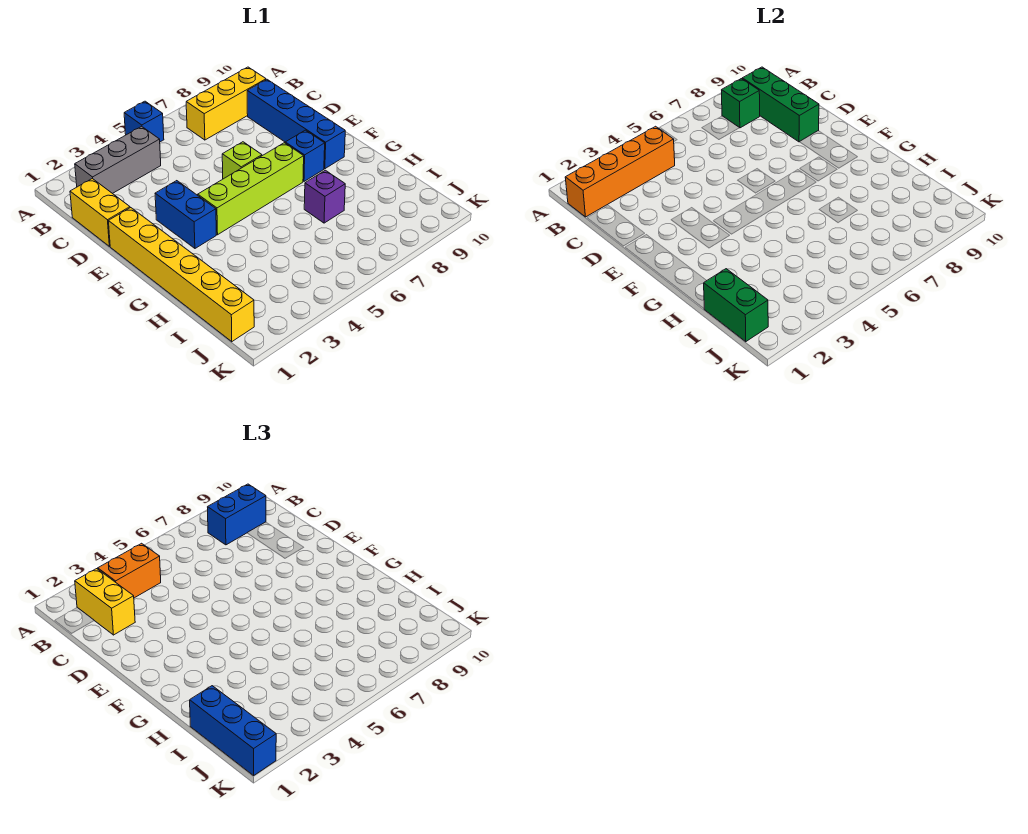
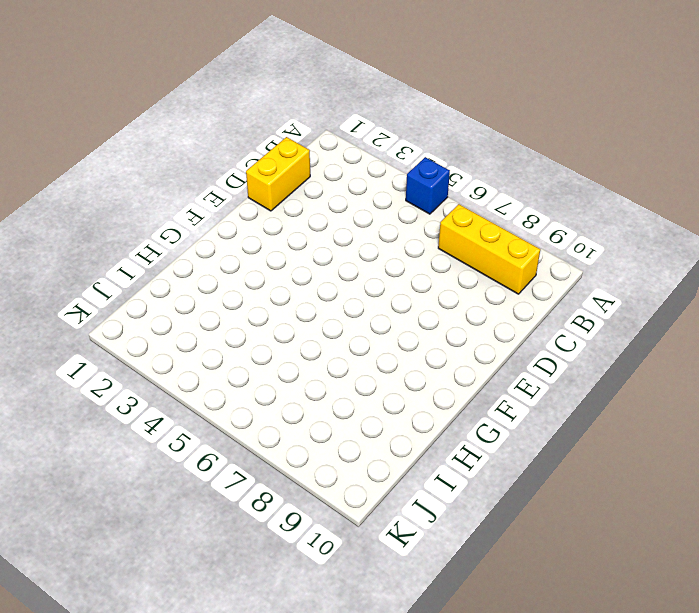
none -> grey 1x3 brick [75,126,161,194]
none -> blue 1x4 brick [247,80,345,169]
none -> yellow 1x6 brick [108,208,254,342]

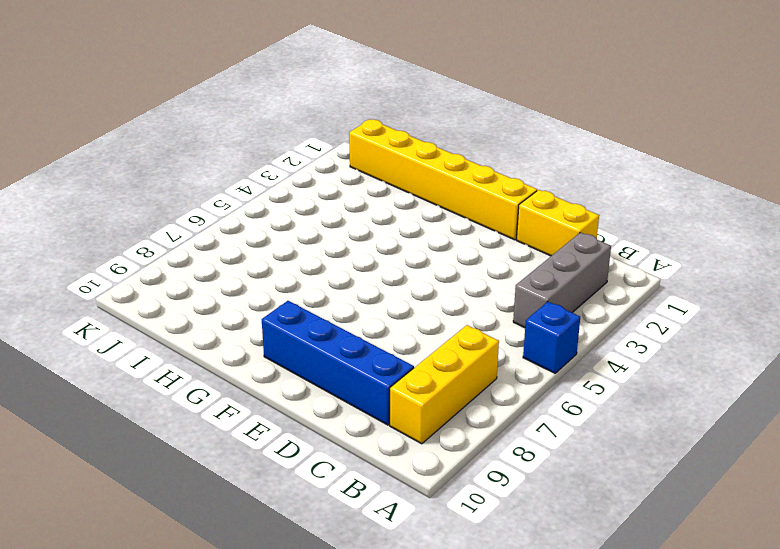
none -> blue 1x2 brick [155,181,216,248]
none -> lime 1x1 brick [222,142,262,179]
none -> lime 1x4 brick [198,143,304,235]

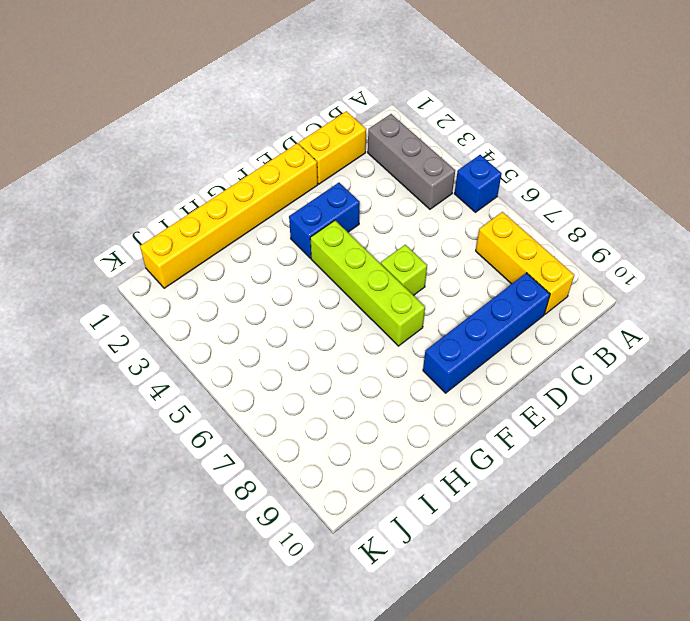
none -> blue 1x1 brick [285,130,325,181]
none -> purple 1x1 brick [304,170,345,223]
none -> orange 1x4 brick [565,126,675,217]

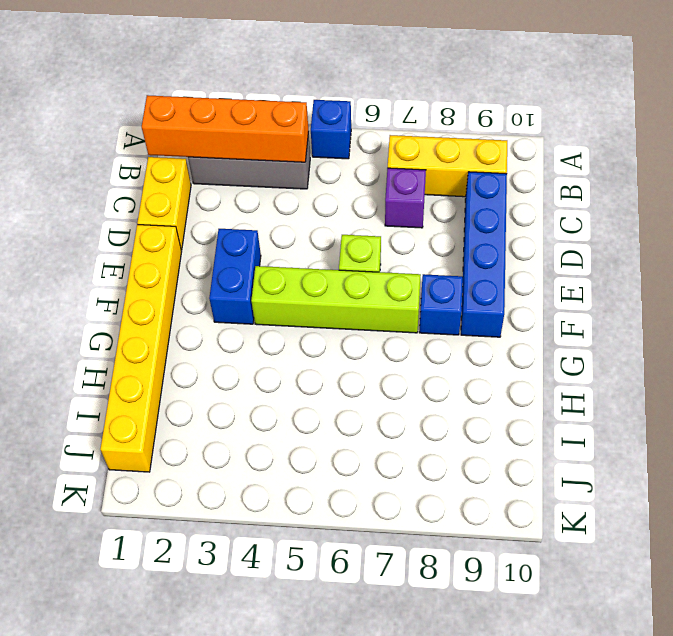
purple 1x1 brick [385,168,426,228] -> purple 1x1 brick moved to [304,170,345,223]
none -> green 1x1 brick [722,79,760,128]
none -> green 1x3 brick [742,67,819,142]
none -> green 1x2 brick [704,269,768,342]

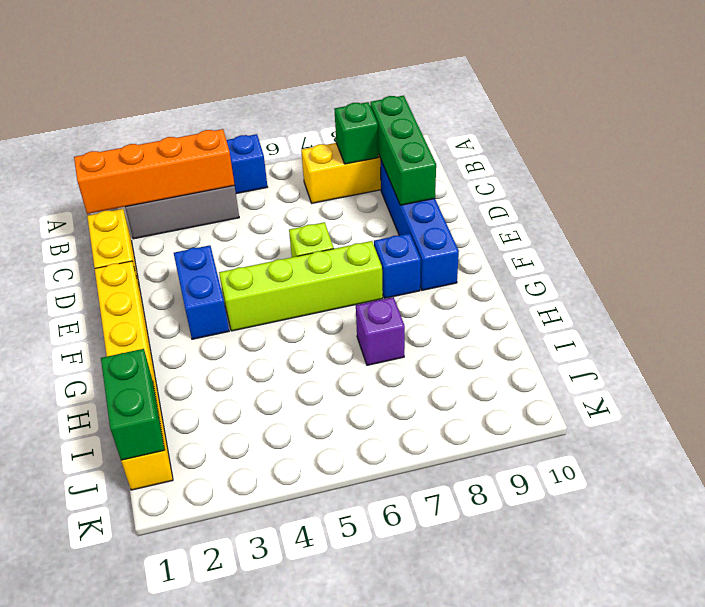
none -> yellow 1x2 brick [75,569,135,635]
none -> orange 1x2 brick [98,543,161,598]
none -> blue 1x2 brick [208,484,266,545]

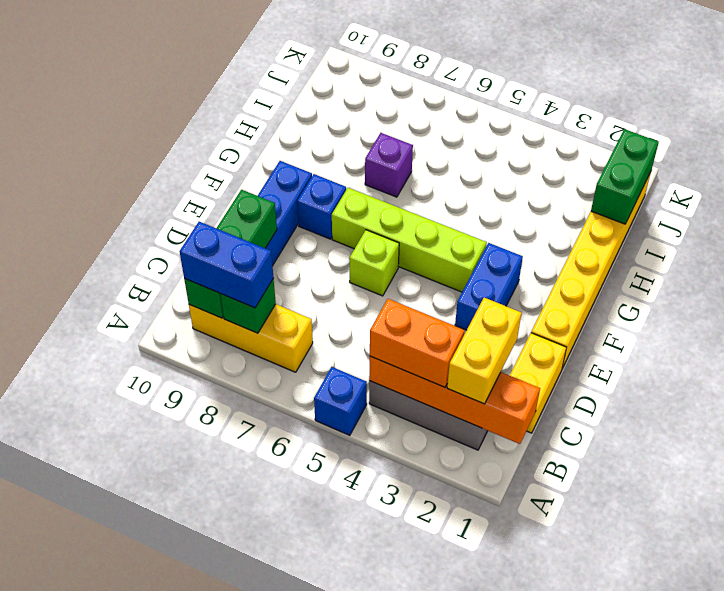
none -> blue 1x3 brick [190,686,276,775]

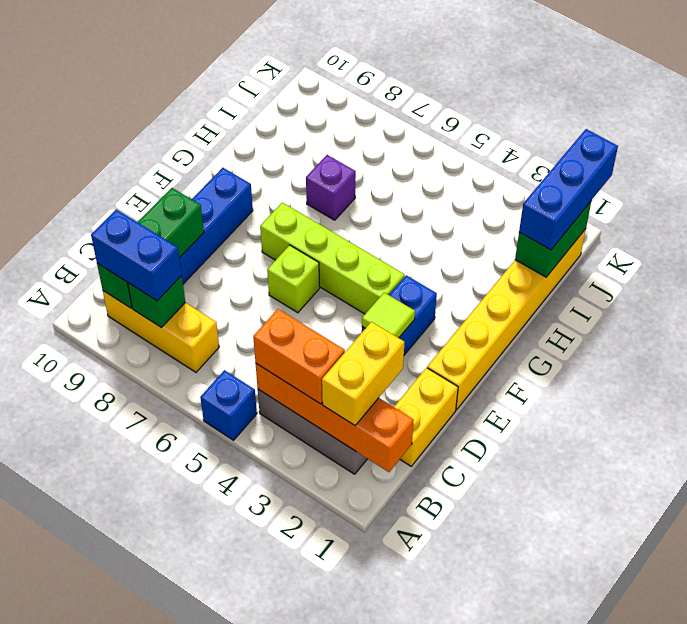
lime 1x1 tile [362,293,415,338] -> none
none -> blue 1x1 brick [285,130,325,181]

